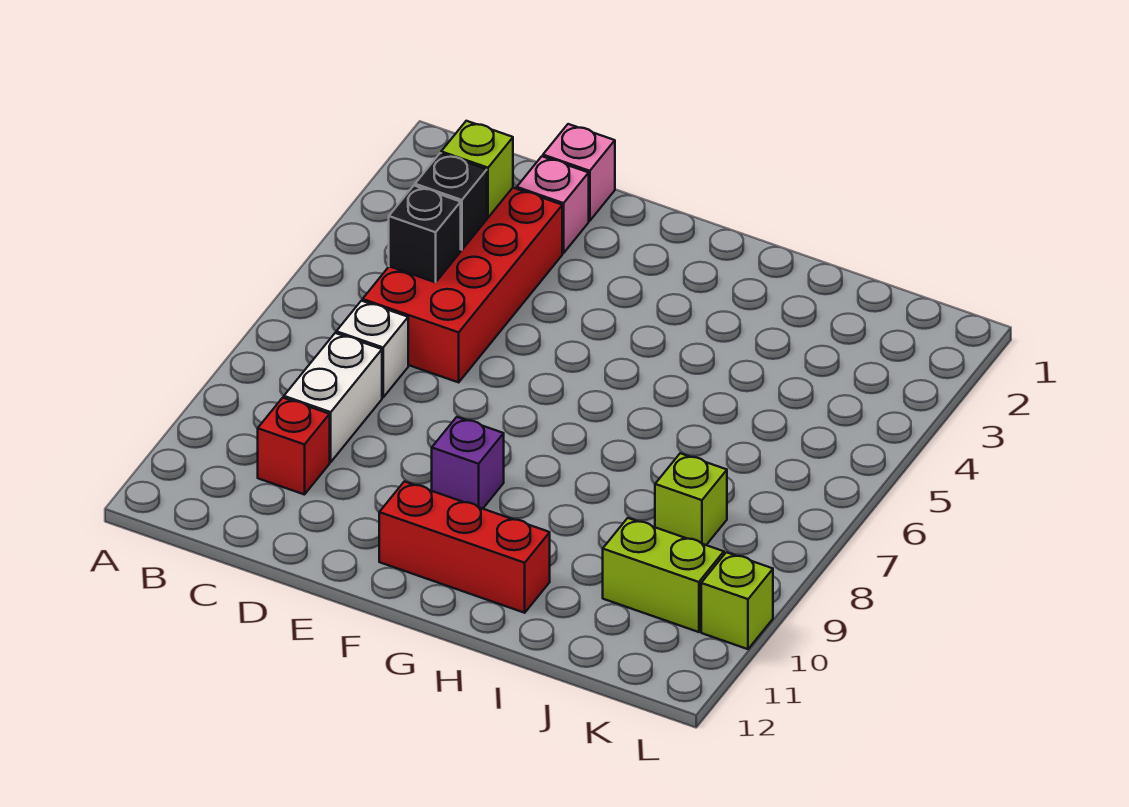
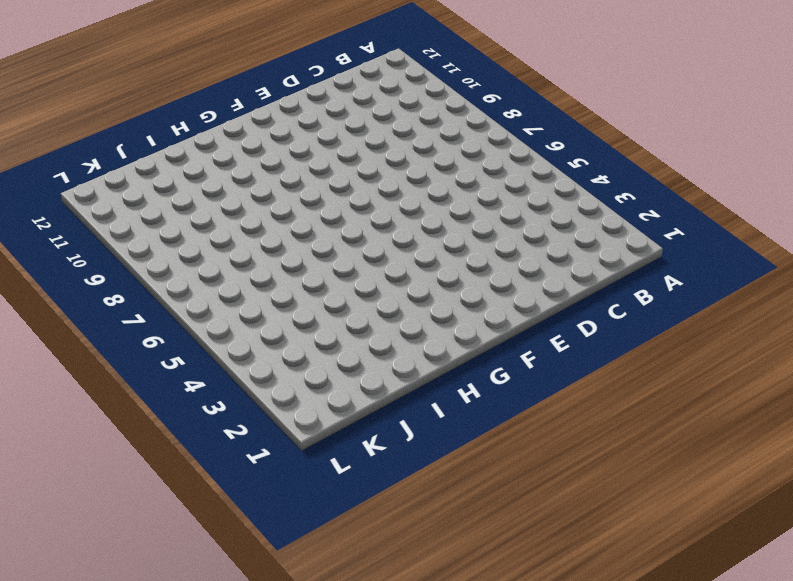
none -> red 2x4 brick [363,188,562,382]
none -> white 1x1 brick [336,301,408,397]
none -> white 1x2 brick [284,333,382,462]

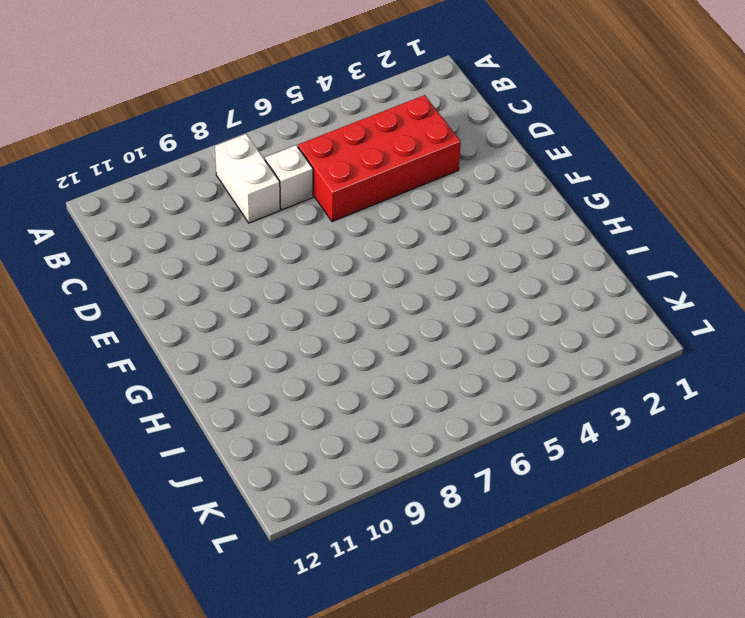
white 1x2 brick [215,134,280,223] -> white 1x2 brick turned to [284,333,382,462]
none -> red 1x1 brick [258,398,330,495]
none -> pink 1x1 brick [543,124,615,221]
none -> pink 1x1 brick [517,156,589,253]

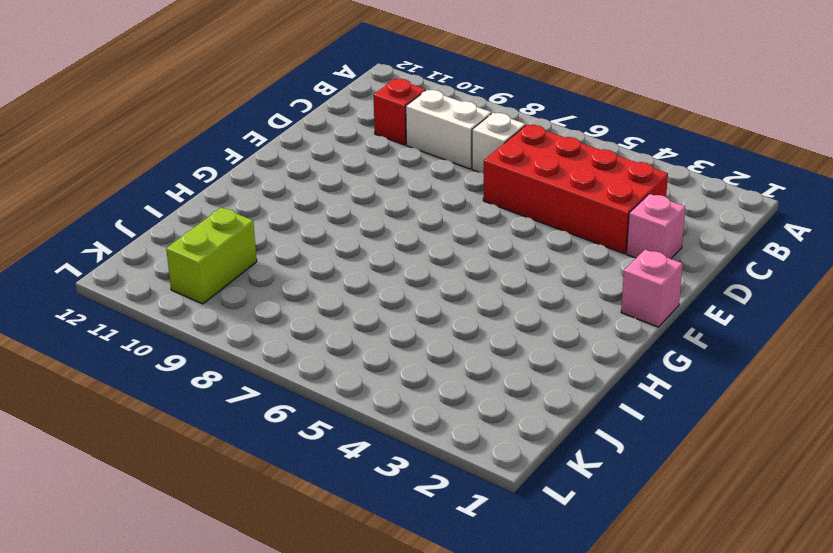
pink 1x1 brick [621,250,683,327] -> pink 1x1 brick moved to [543,124,615,221]
none -> purple 1x1 brick [432,417,504,509]
none -> red 1x3 brick [379,481,550,613]
none -> lime 1x1 brick [655,453,727,545]

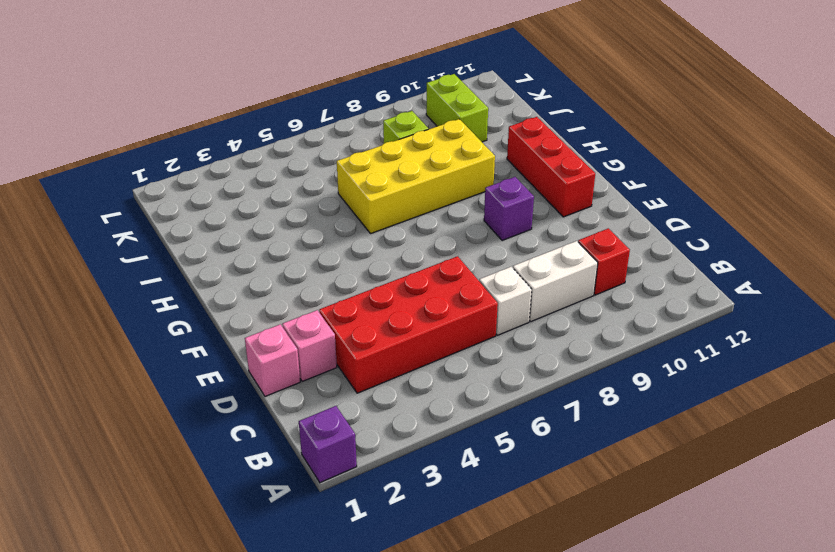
purple 1x1 brick [299,406,357,483] -> none
yellow 2x4 brick [337,119,495,234] -> none
none -> lime 1x1 brick [701,552,773,649]
none -> lime 1x1 brick [441,121,513,218]
none -> black 1x1 brick [415,153,487,250]

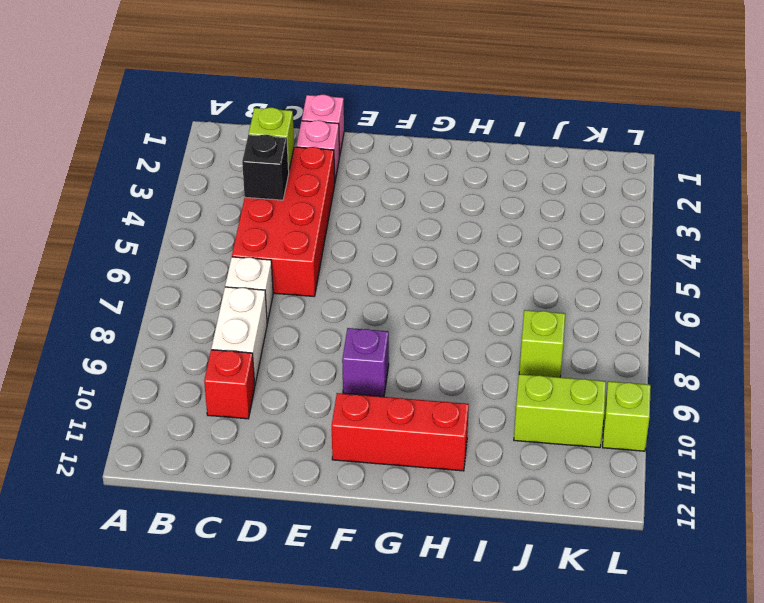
none -> black 1x1 brick [389,186,461,282]

